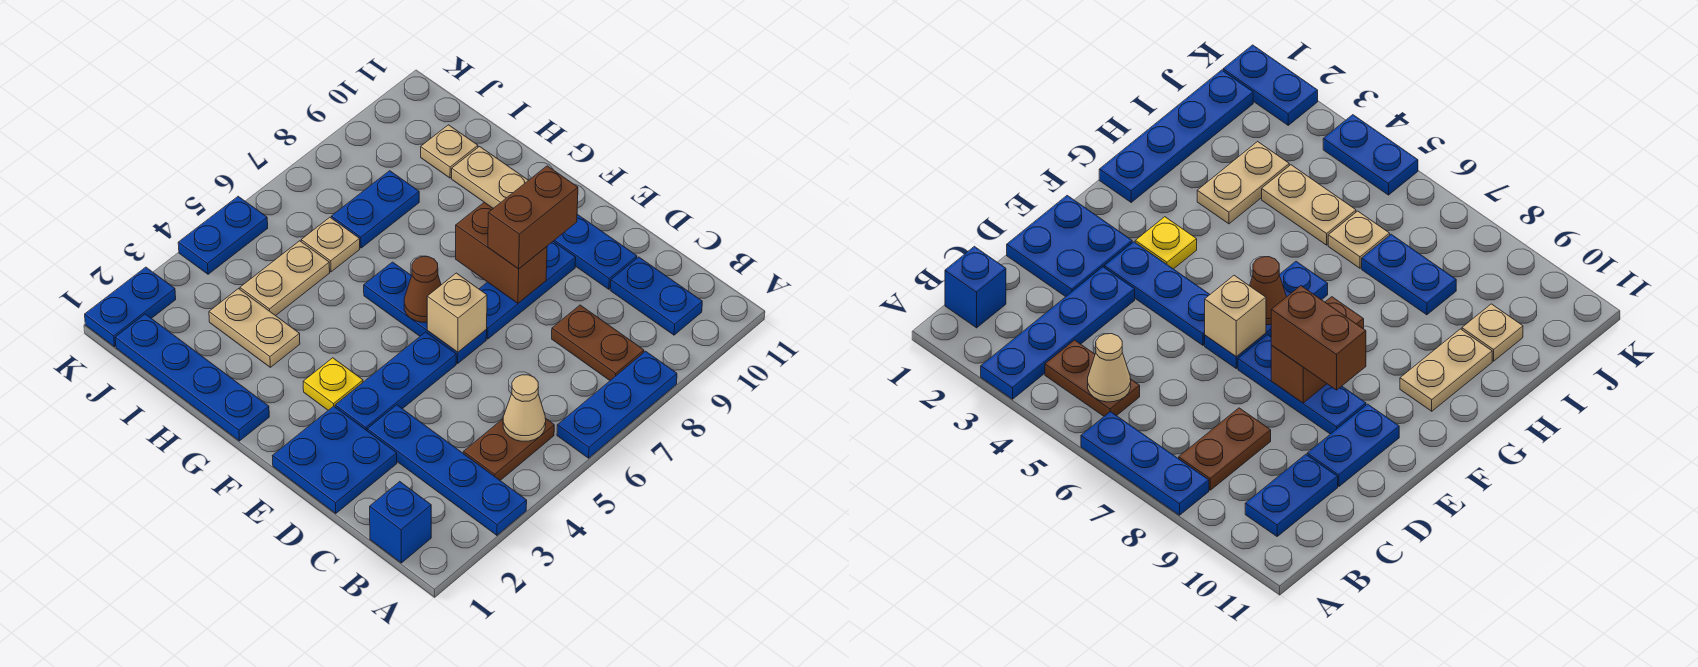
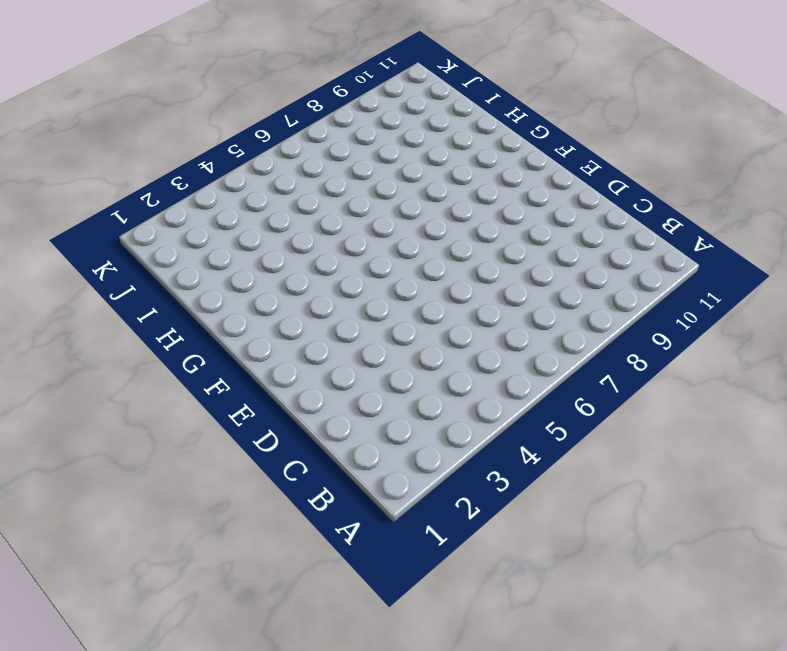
none -> blue 1x4 plate [367,405,527,535]
none -> blue 1x3 plate [557,351,677,458]
none -> blue 1x1 brick [370,482,431,563]

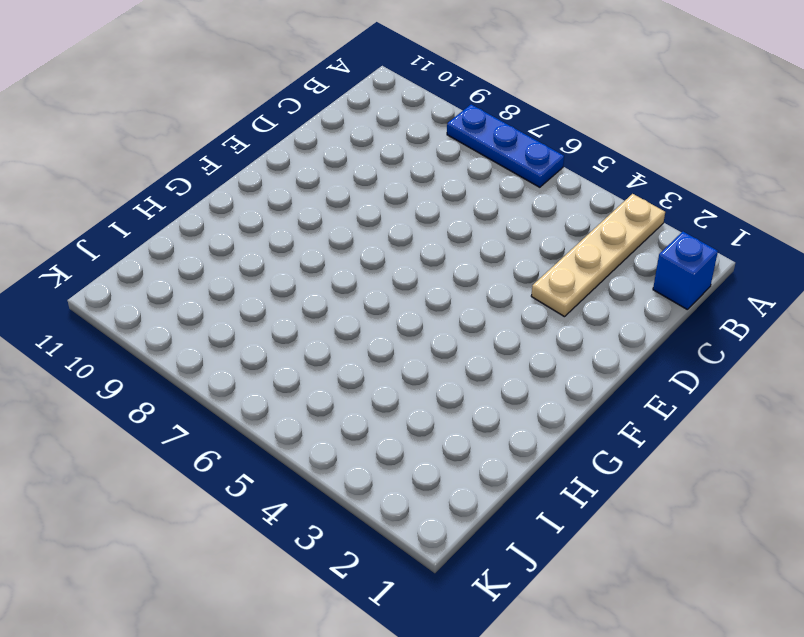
tan 1x4 plate [531,194,665,317] -> blue 1x4 plate [367,405,527,535]
none -> brown 1x2 plate [463,418,554,480]
none -> brown 1x2 plate [552,305,644,380]
none -> blue 1x2 plate [610,257,702,335]

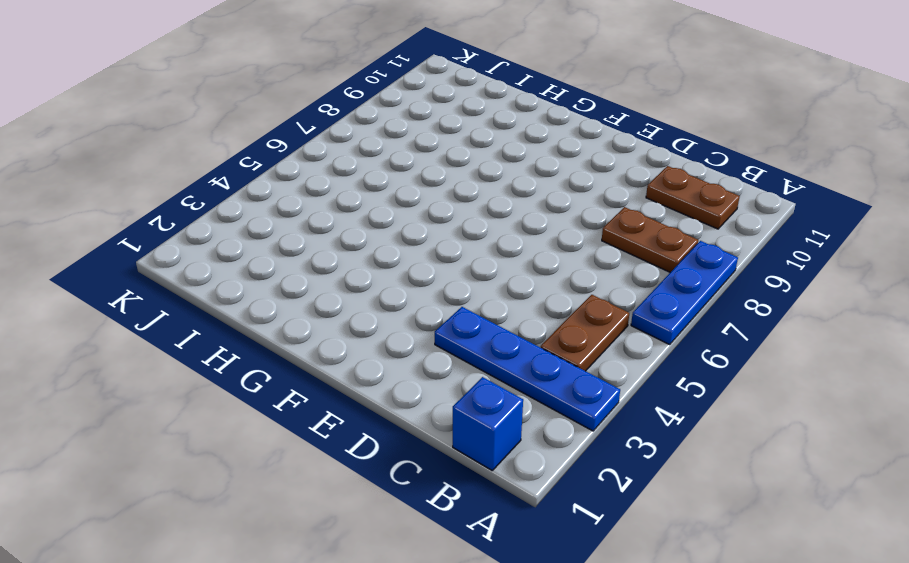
brown 1x2 plate [646,166,740,229] -> blue 1x2 plate [610,257,702,335]
none -> blue 2x2 plate [273,406,397,514]
none -> blue 1x2 plate [553,214,637,289]
none -> blue 1x3 plate [335,332,456,430]

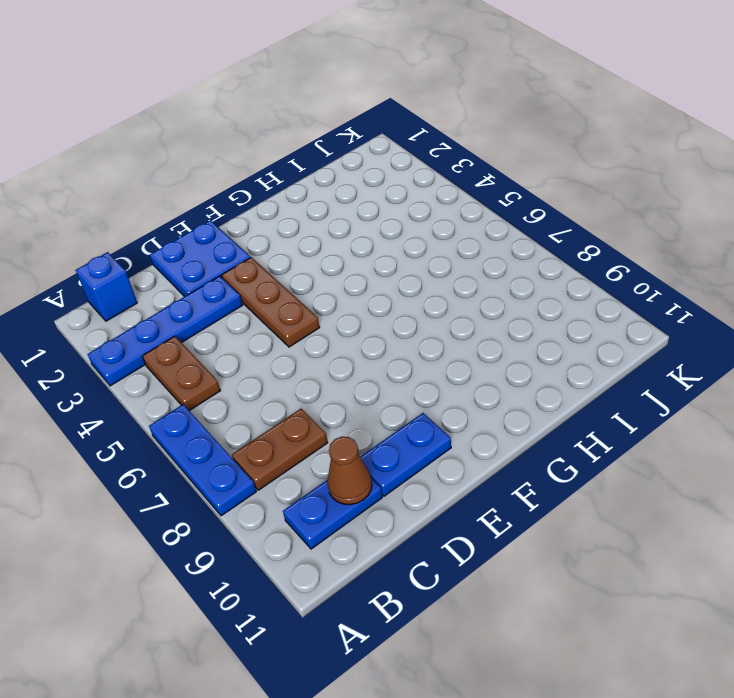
brown 1x1 cone [327,437,372,505] -> brown 1x1 cone moved to [404,257,441,322]
brown 1x3 plate [222,257,320,347] -> blue 1x3 plate [335,332,456,430]
none -> blue 1x3 plate [364,262,487,363]
none -> blue 1x3 plate [479,242,576,339]
none -> yellow 1x1 plate [303,358,363,410]

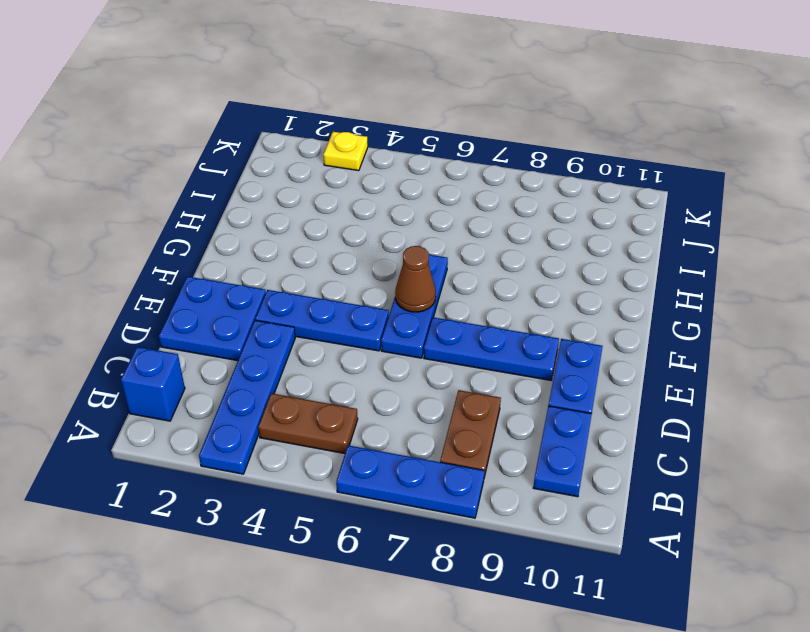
yellow 1x1 plate [323,132,368,171] -> yellow 1x1 plate moved to [303,358,363,410]
none -> blue 1x4 plate [115,314,269,441]
none -> tan 1x2 plate [452,147,528,208]
none -> tan 1x2 plate [209,289,300,367]

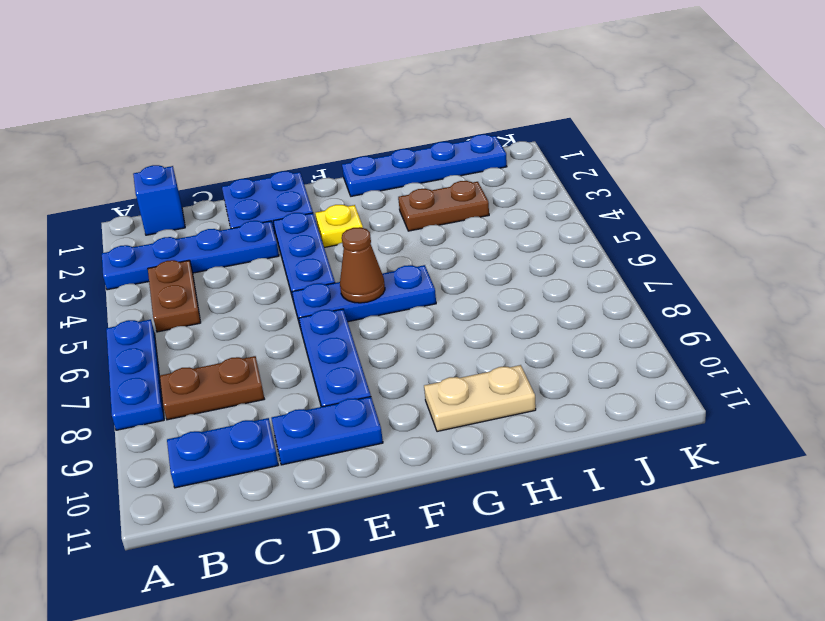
brown 1x2 plate [398,181,489,231] -> tan 1x2 plate [209,289,300,367]
none -> tan 1x2 plate [240,241,330,316]
none -> tan 1x1 plate [301,217,360,272]
none -> blue 1x2 plate [331,171,419,248]

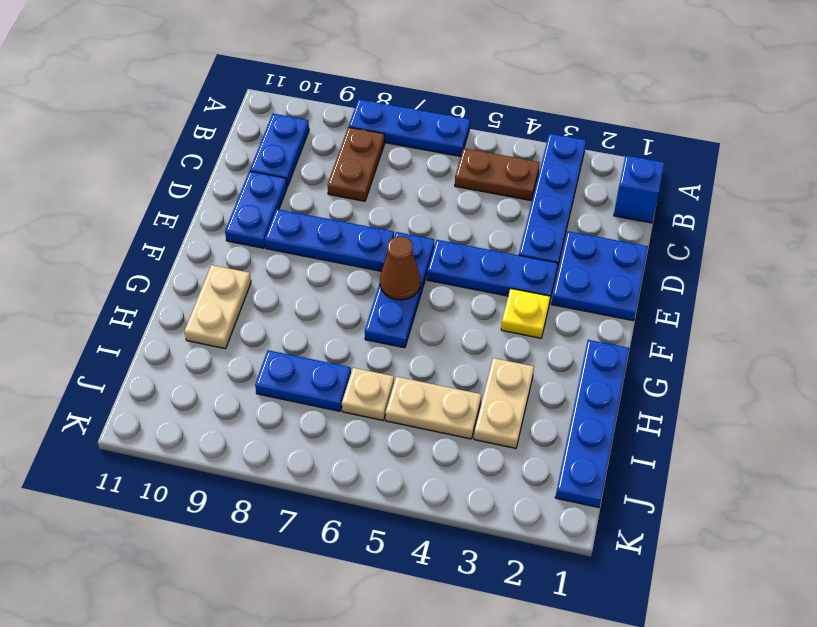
none -> tan 1x1 plate [421,125,478,178]
none -> blue 1x2 plate [85,267,176,347]
none -> blue 1x2 plate [178,196,268,274]

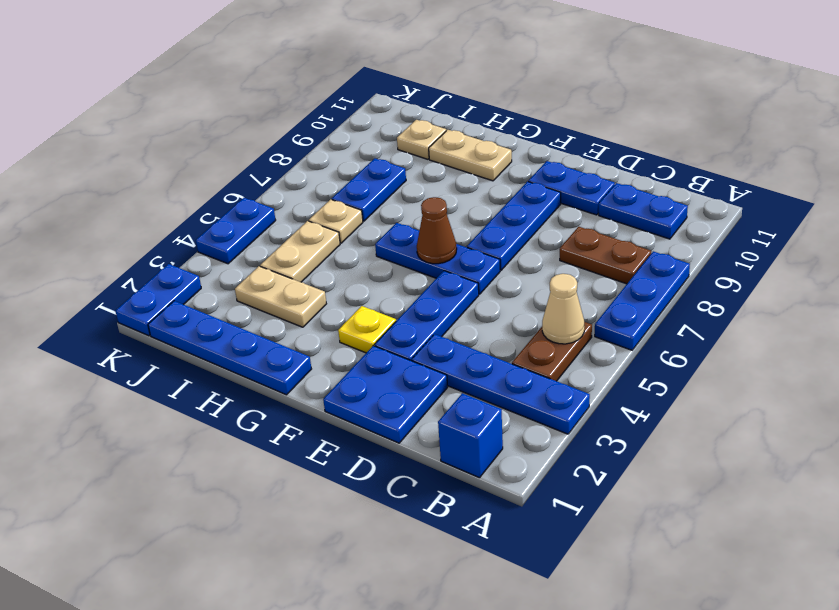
none -> tan 1x1 brick [427,273,487,352]
none -> brown 1x2 brick [456,202,547,303]
none -> brown 1x2 brick [488,166,578,269]

